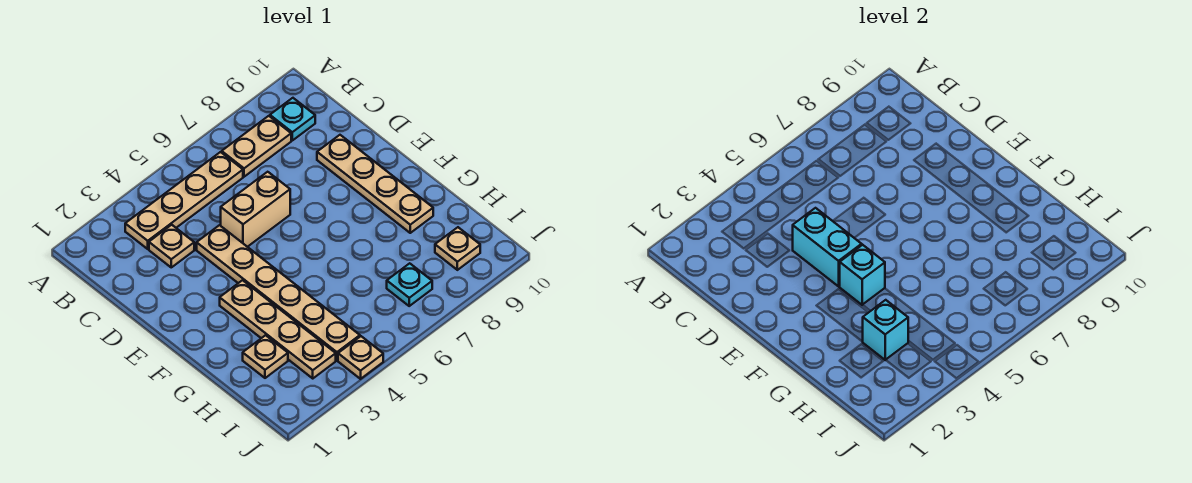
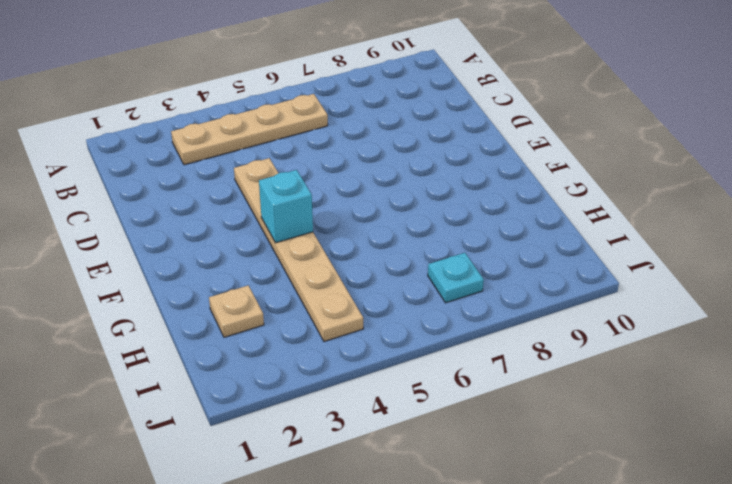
none -> tan 1x2 plate [222,116,291,177]
none -> cyan 1x1 plate [270,98,315,140]
none -> tan 1x1 plate [149,225,194,267]

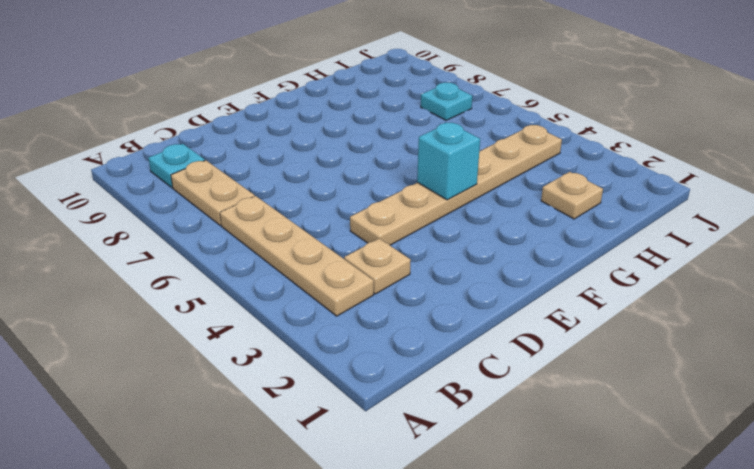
none -> tan 1x2 brick [221,172,290,247]
none -> tan 1x4 plate [317,135,433,233]
none -> tan 1x4 plate [220,280,336,378]

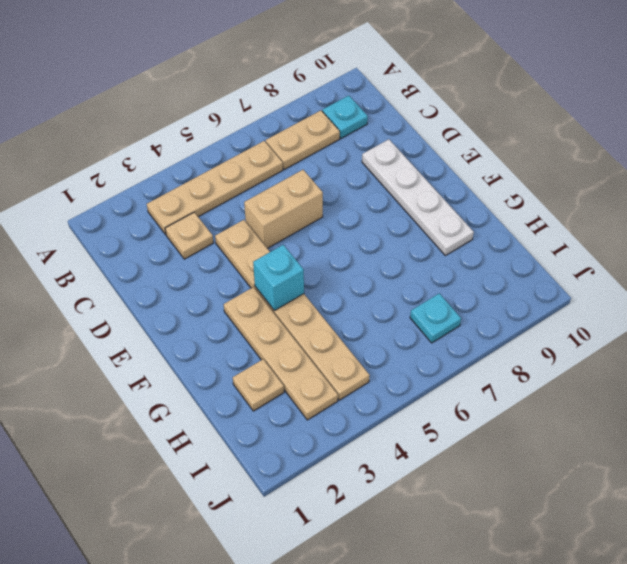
white 1x4 plate [362,139,474,256] -> tan 1x4 plate [317,135,433,233]
none -> tan 1x1 plate [435,227,480,270]
none -> tan 1x1 plate [338,336,383,379]
none -> cyan 1x2 brick [793,208,862,286]

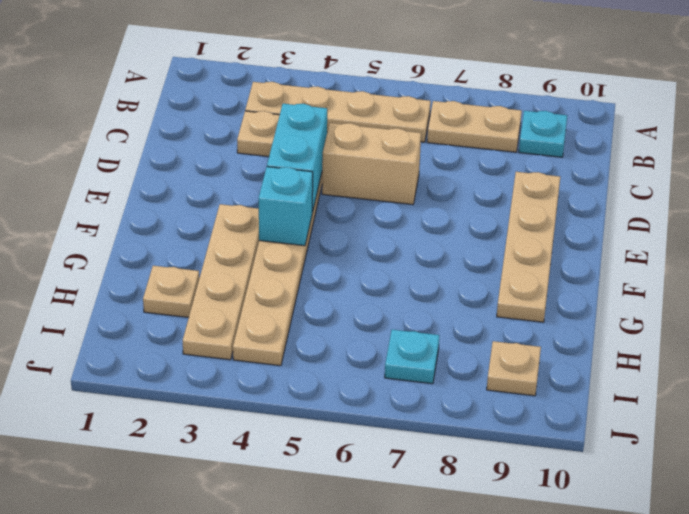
none -> tan 1x1 plate [338,336,383,379]
none -> cyan 1x1 brick [863,300,908,360]

